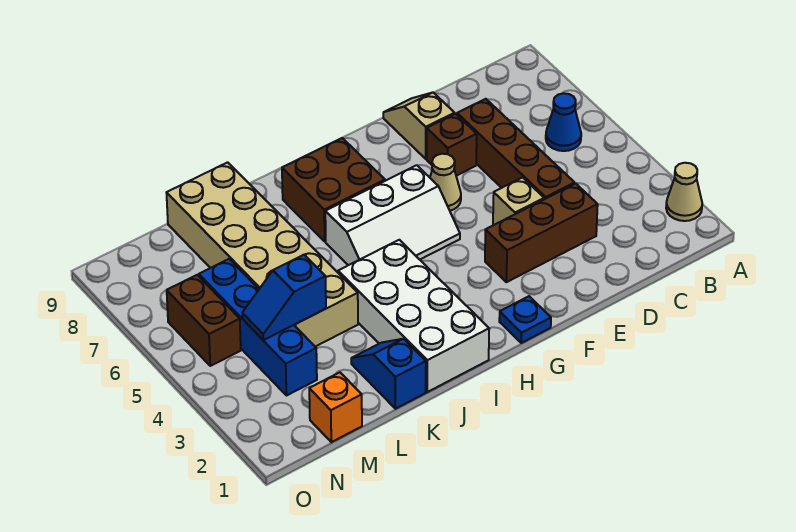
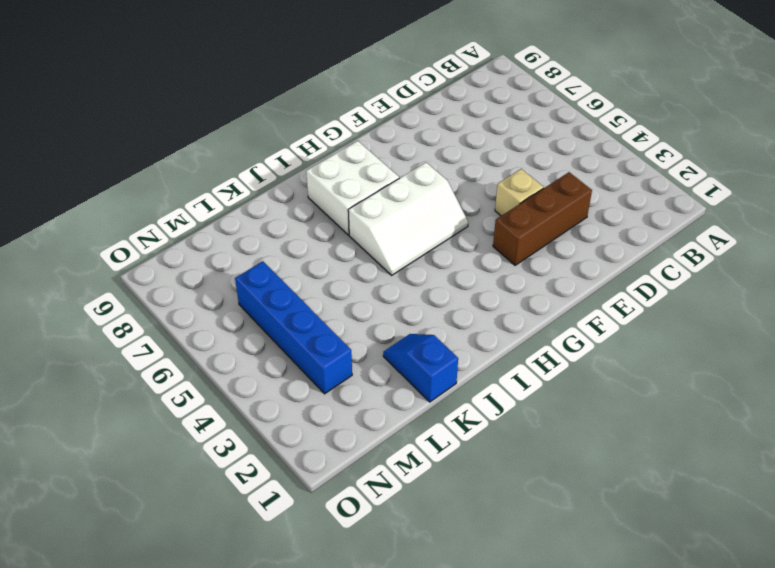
white 2x2 brick [306,141,399,235] -> brown 2x2 brick [282,138,385,241]
none -> tan 1x1 cone [666,163,702,221]
none -> blue 1x1 cone [546,93,581,151]
none -> brown 1x4 brick [457,99,575,199]

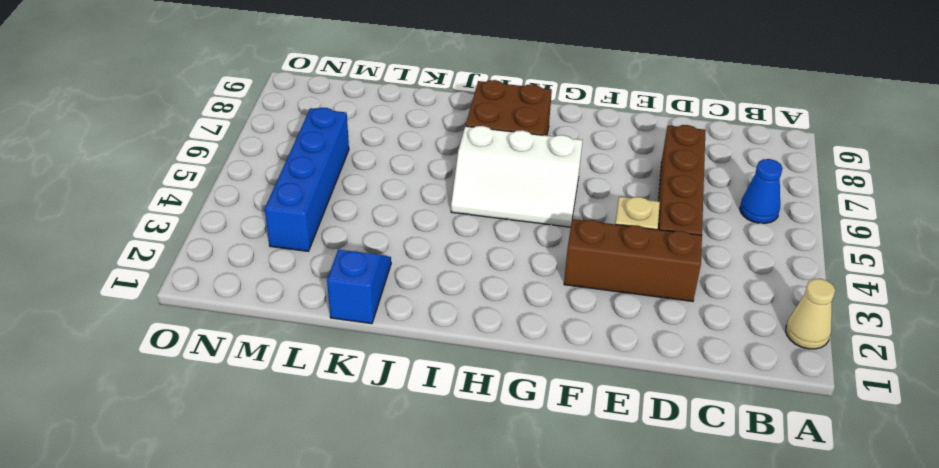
none -> brown 1x1 brick [427,114,477,176]
none -> tan 1x2 slope [383,92,455,159]
none -> tan 1x1 cone [430,154,461,211]

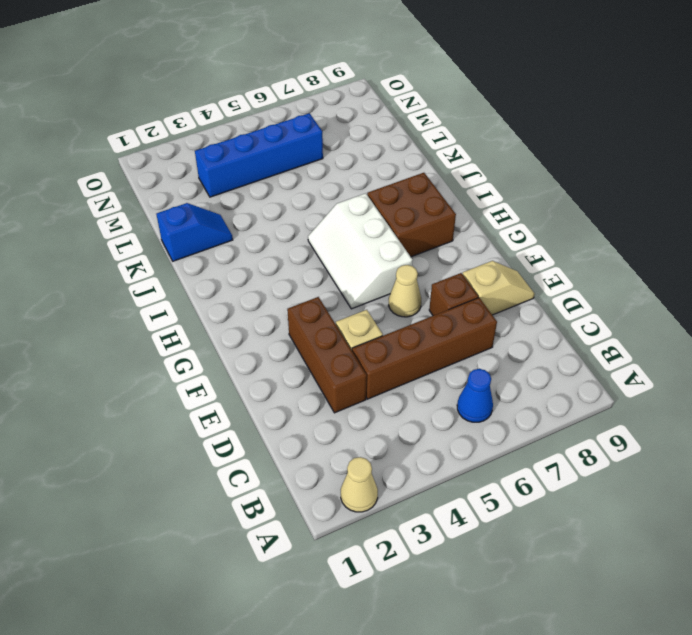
none -> blue 1x1 plate [499,296,551,343]
none -> white 2x4 brick [338,240,489,392]
none -> tan 2x6 brick [167,162,358,347]

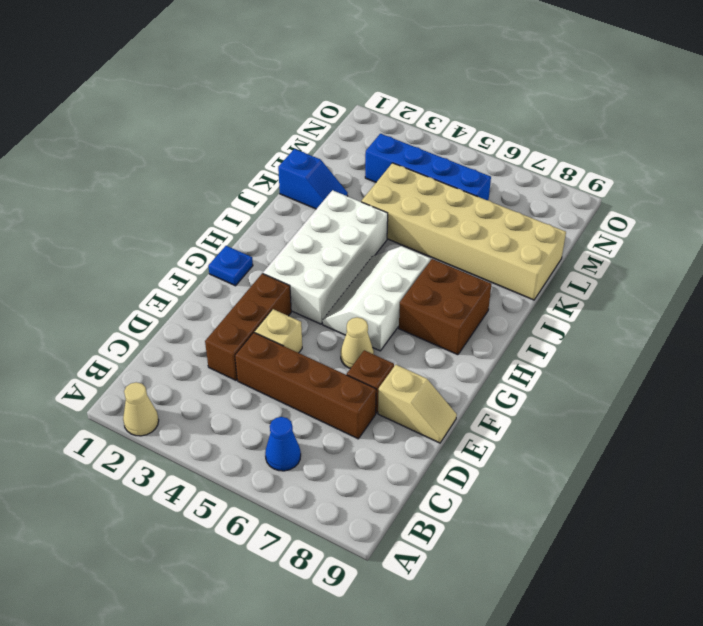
white 2x4 brick [263,190,388,324] -> white 2x4 brick turned to [338,240,489,392]
none -> orange 1x1 brick [309,372,362,442]
none -> brown 1x2 brick [167,275,241,366]
none -> blue 1x2 slope [242,255,326,340]

